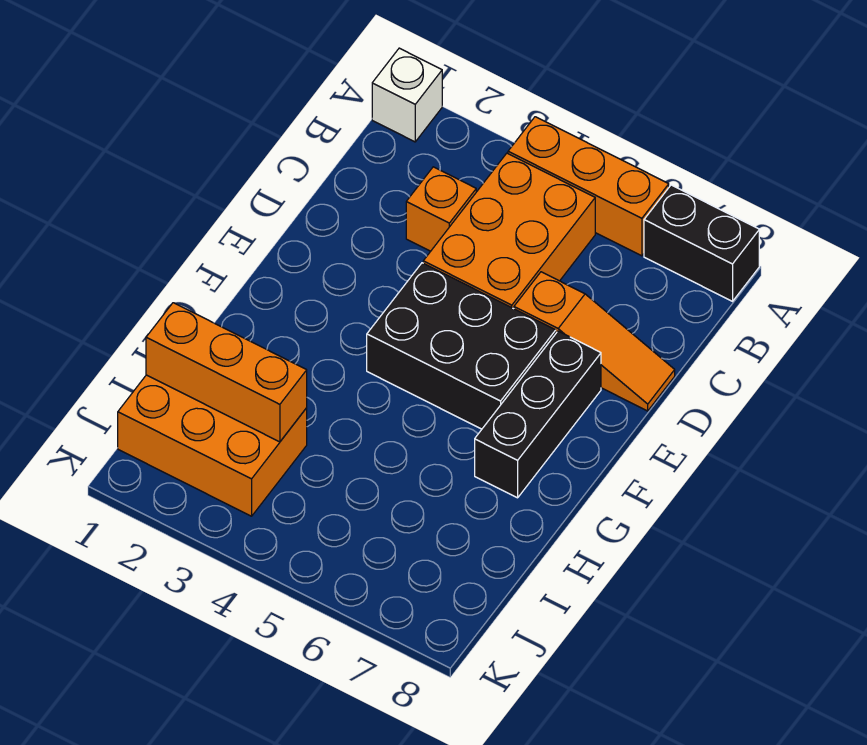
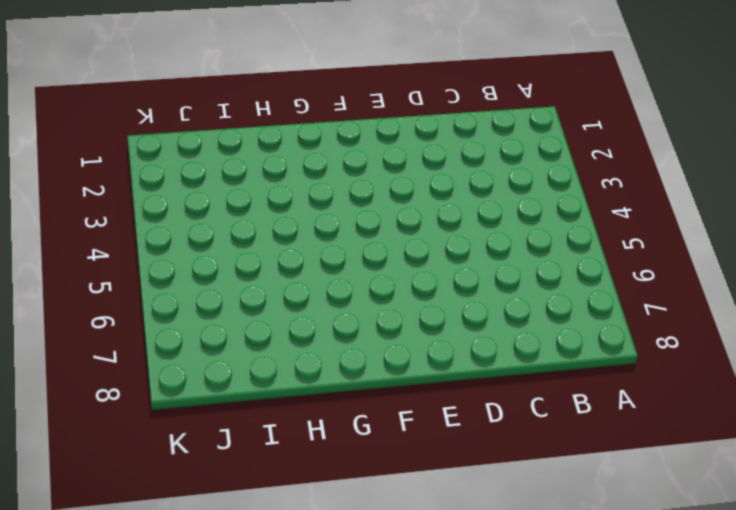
none -> white 1x1 brick [372,48,442,142]
none -> orange 1x3 brick [508,117,669,256]

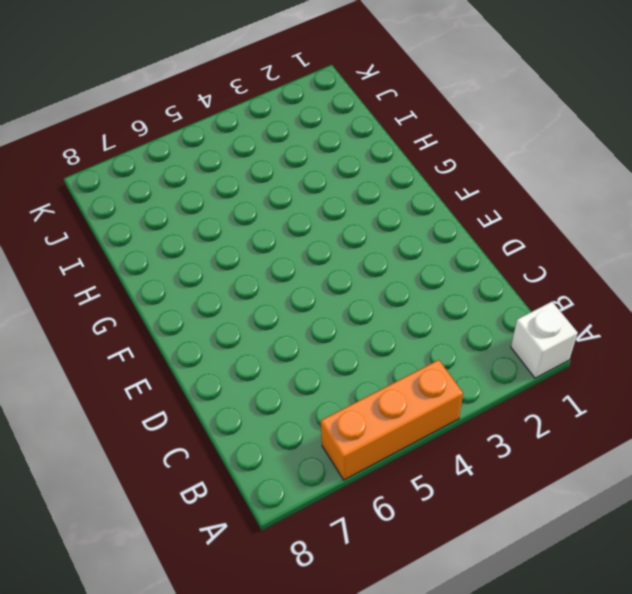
none -> black 1x2 brick [644,185,759,301]
none -> orange 2x3 brick [423,153,595,309]

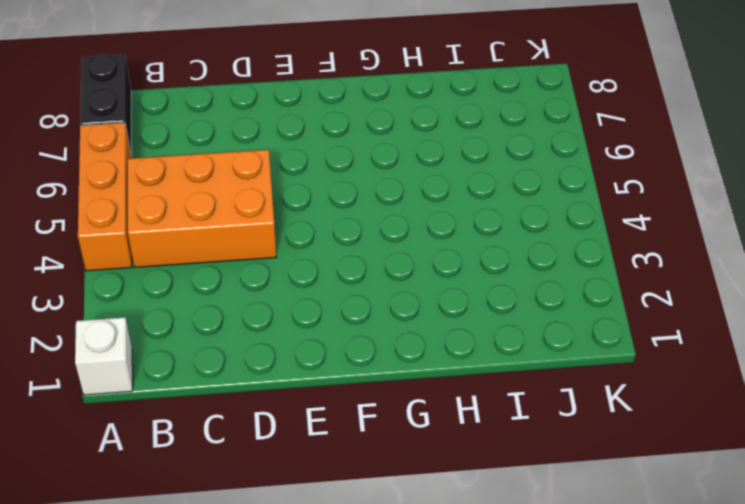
none -> orange 1x1 brick [406,167,476,251]
none -> orange 1x3 slope [514,272,675,411]

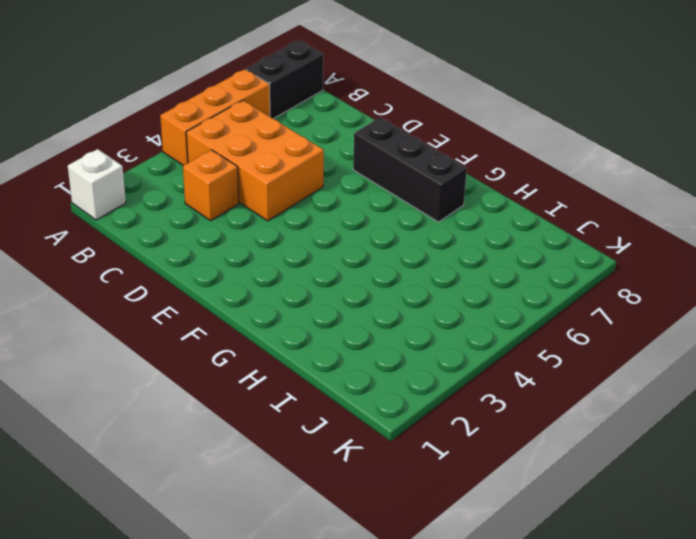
none -> orange 1x3 slope [514,272,675,411]
none -> black 2x3 brick [367,263,556,429]

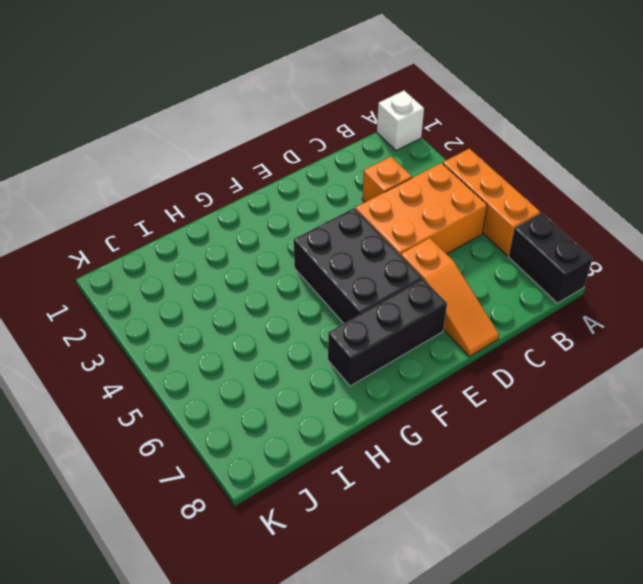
none -> orange 2x3 brick [118,375,307,516]
none -> orange 1x3 brick [146,303,307,442]

